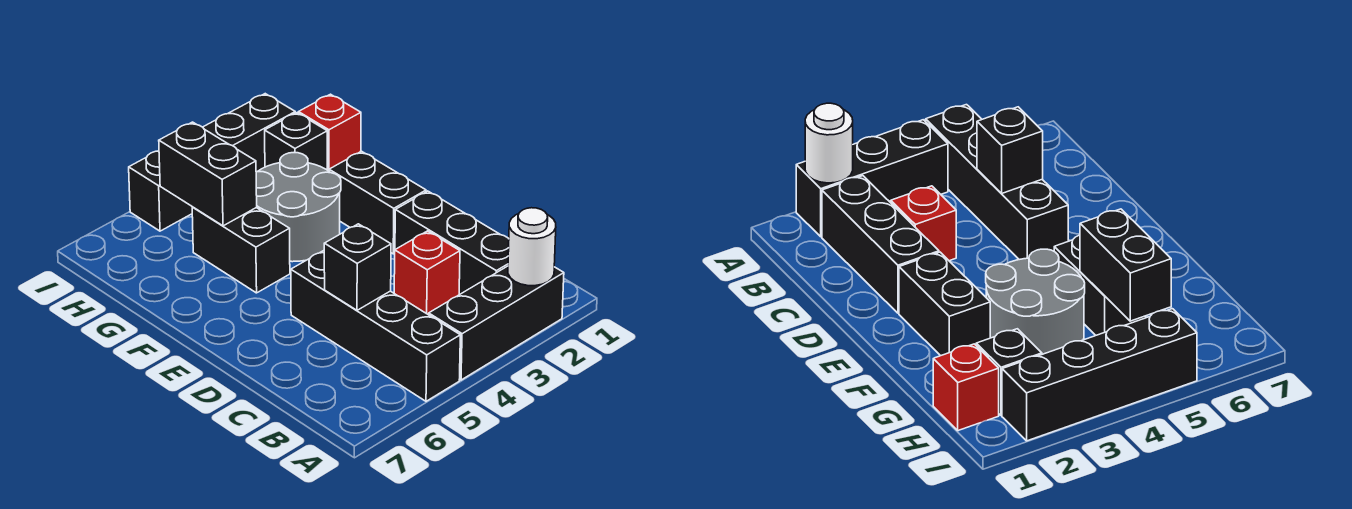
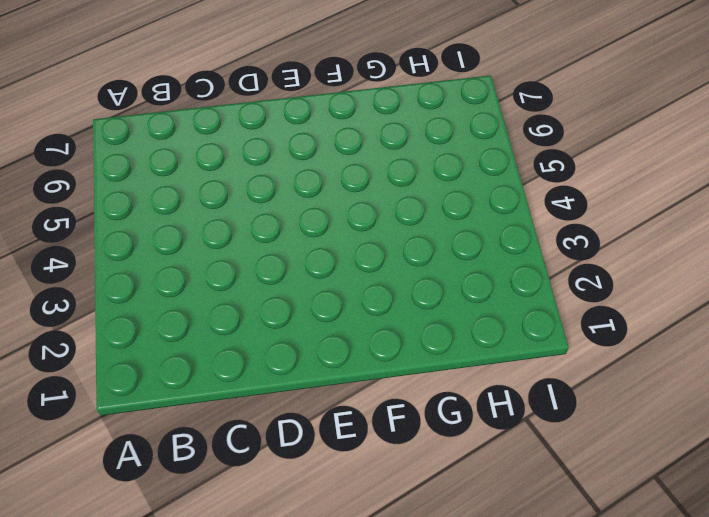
none -> black 1x3 brick [429,266,564,380]
none -> black 1x4 brick [291,251,460,401]
none -> black 1x3 brick [395,191,509,295]

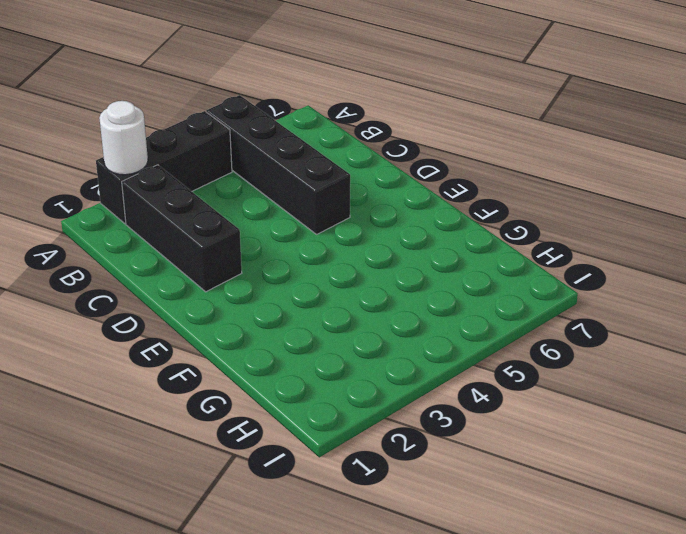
none -> red 1x1 brick [394,231,460,315]
none -> black 1x2 brick [329,151,426,254]
none -> grey 2x2 round brick [256,153,341,262]

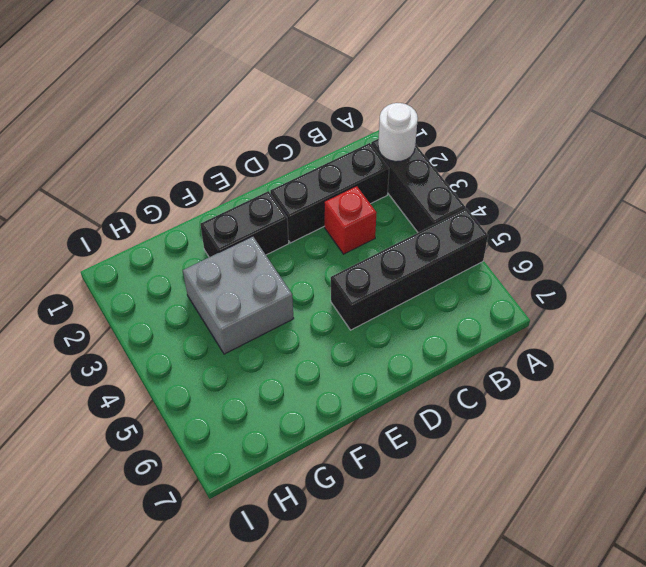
grey 2x2 brick [183,236,294,354] -> grey 2x2 round brick [256,153,341,262]
none -> black 1x2 brick [192,207,290,293]
none -> red 1x1 brick [298,94,361,171]
none -> black 1x1 brick [265,113,327,170]

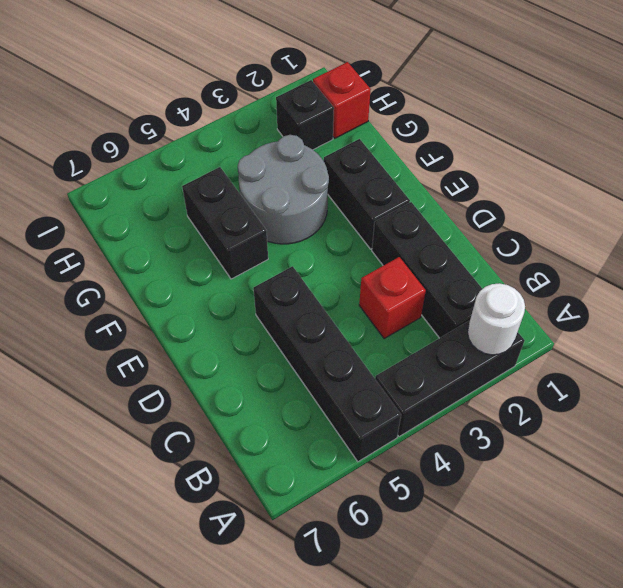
none -> black 1x4 brick [129,94,295,231]
none -> black 1x1 brick [324,224,391,310]
none -> black 1x2 brick [159,122,257,226]

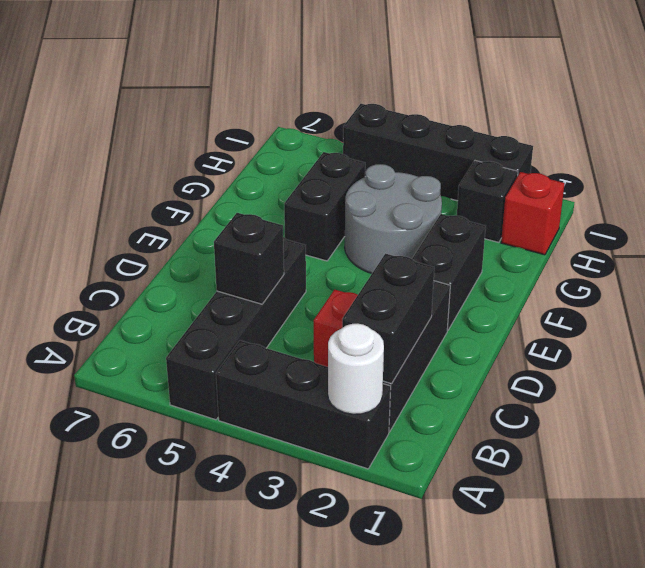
black 1x2 brick [342,254,434,384] -> black 1x2 brick moved to [159,122,257,226]

